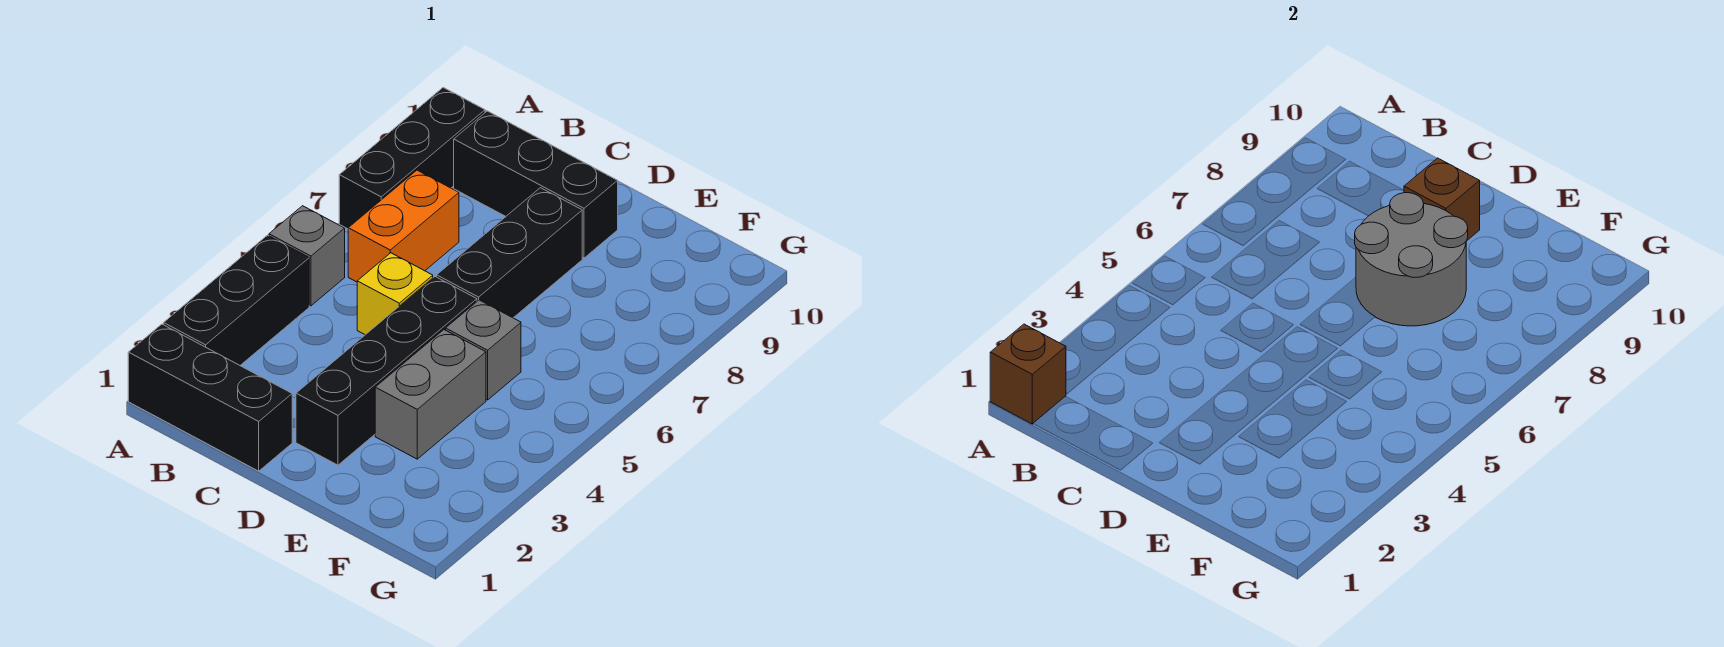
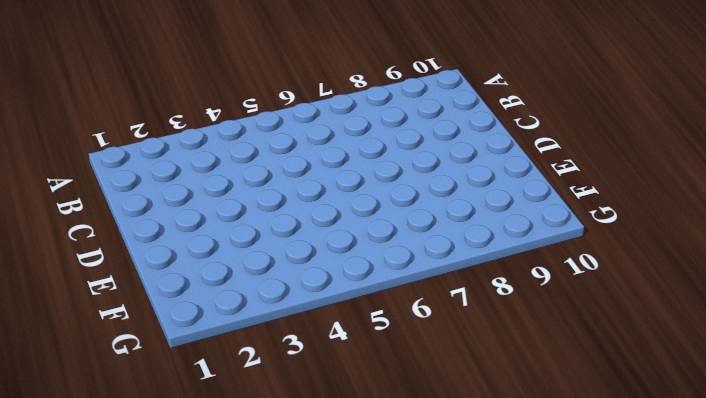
none -> black 1x3 brick [128,324,292,471]
none -> black 1x3 brick [164,235,309,365]
none -> grey 1x1 brick [269,206,345,306]

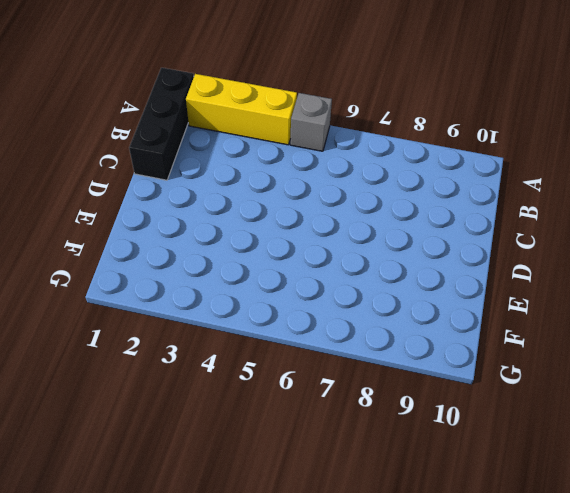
yellow 1x3 brick [186,74,297,145] -> black 1x3 brick [164,235,309,365]
none -> black 1x3 brick [339,88,485,229]
none -> orange 1x2 brick [348,170,459,282]
none -> black 1x3 brick [454,111,618,258]

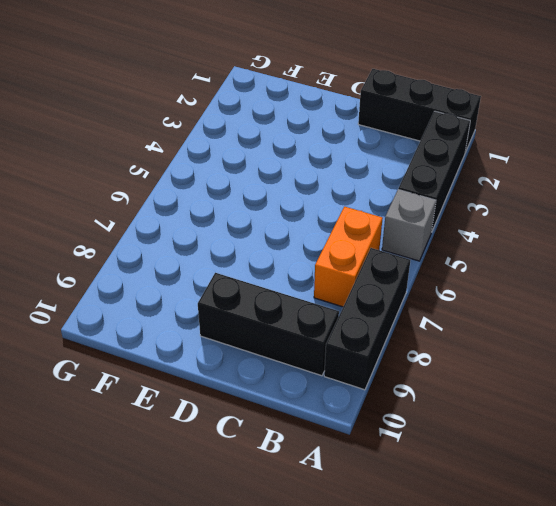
none -> yellow 1x1 brick [357,253,433,335]
none -> black 1x4 brick [296,277,477,465]
none -> black 1x3 brick [437,188,582,318]

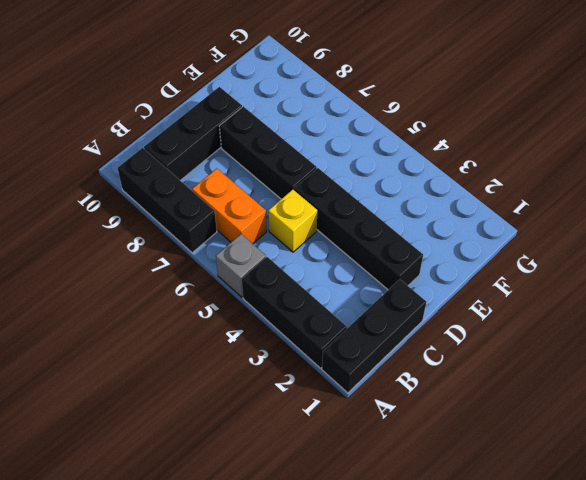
none -> grey 1x2 brick [375,330,486,459]
none -> grey 1x1 brick [446,300,521,400]
none -> brown 1x1 brick [990,324,1066,424]

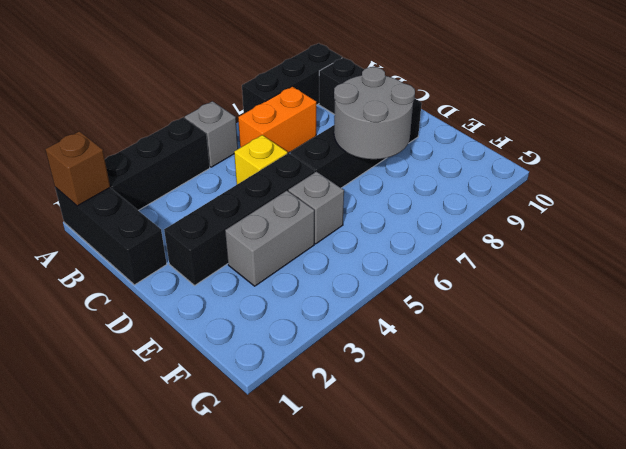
none -> brown 1x1 brick [1404,158,1480,240]

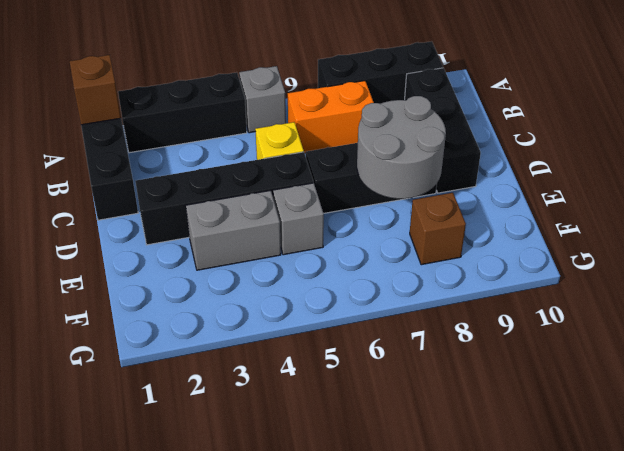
brown 1x1 brick [410,193,466,265] -> brown 1x1 brick moved to [1404,158,1480,240]

